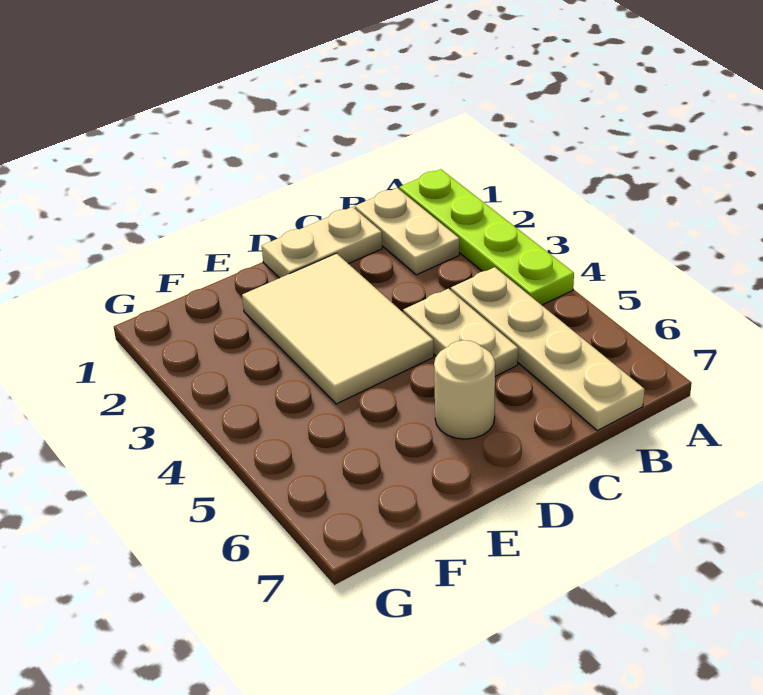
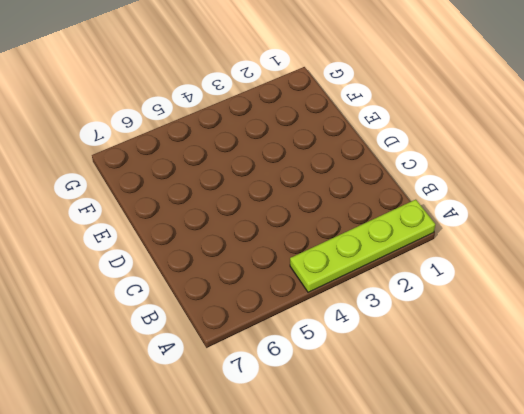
none -> tan 1x2 plate [355,188,459,275]
none -> tan 1x4 plate [451,267,645,431]

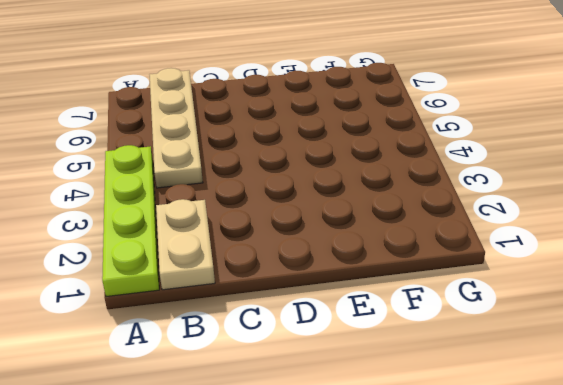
none -> tan 1x2 plate [262,207,382,278]
none -> tan 1x2 plate [403,289,518,376]

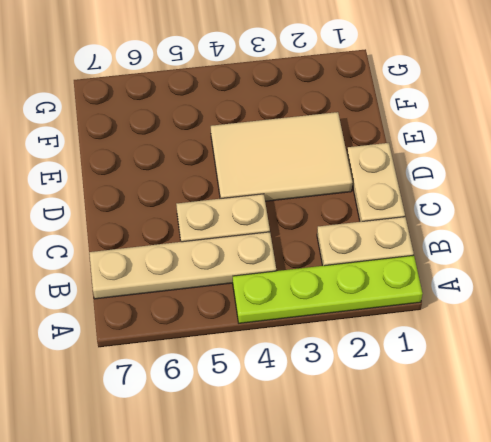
none -> tan 1x1 round brick [434,340,495,439]

